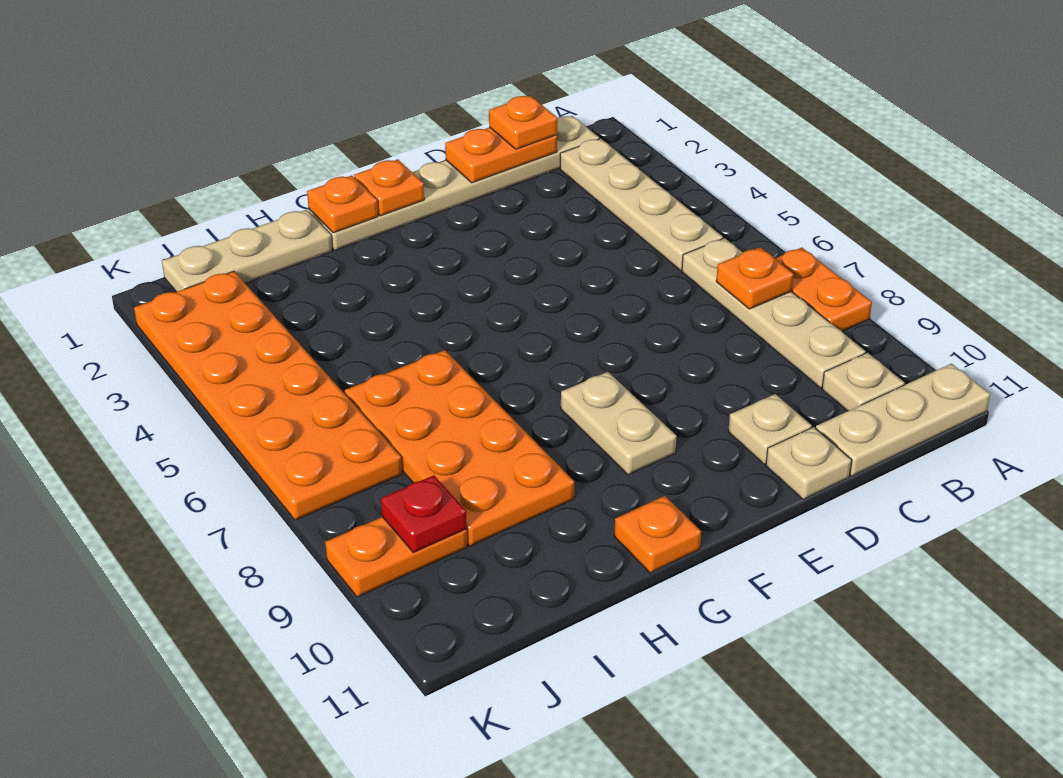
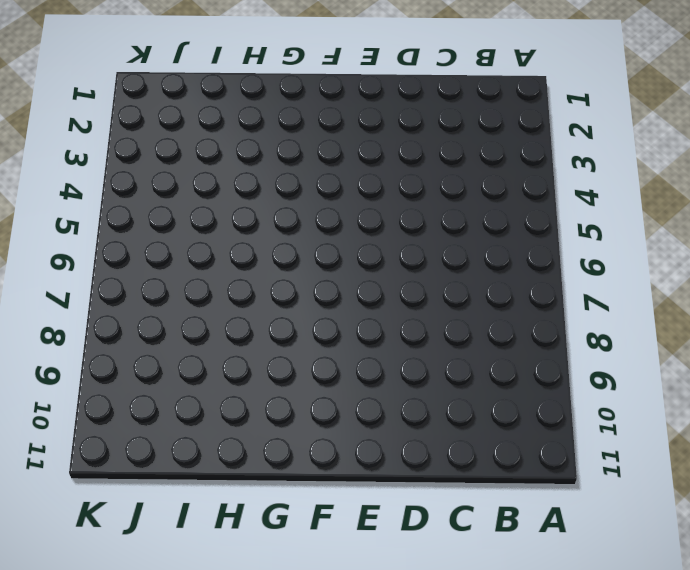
none -> orange 1x2 plate [775,247,872,331]
none -> tan 1x3 plate [816,364,990,476]
none -> tan 1x6 plate [309,116,599,251]

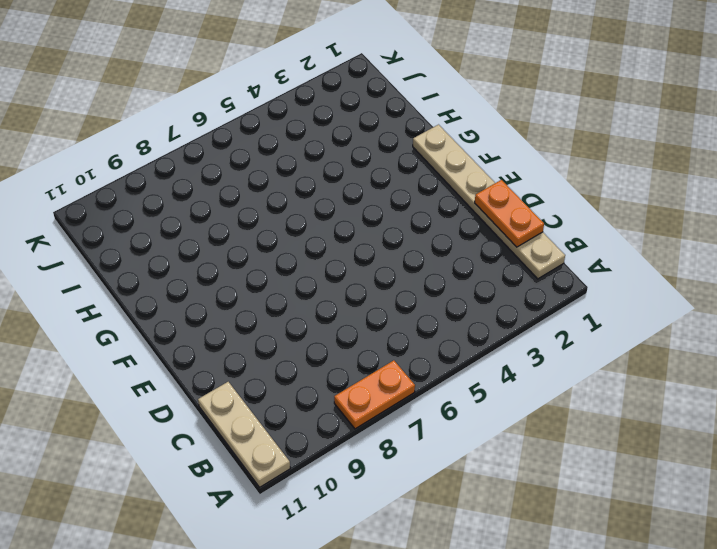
none -> tan 1x4 plate [560,139,723,270]
none -> tan 1x4 plate [682,238,866,388]
none -> tan 1x1 plate [822,353,905,411]

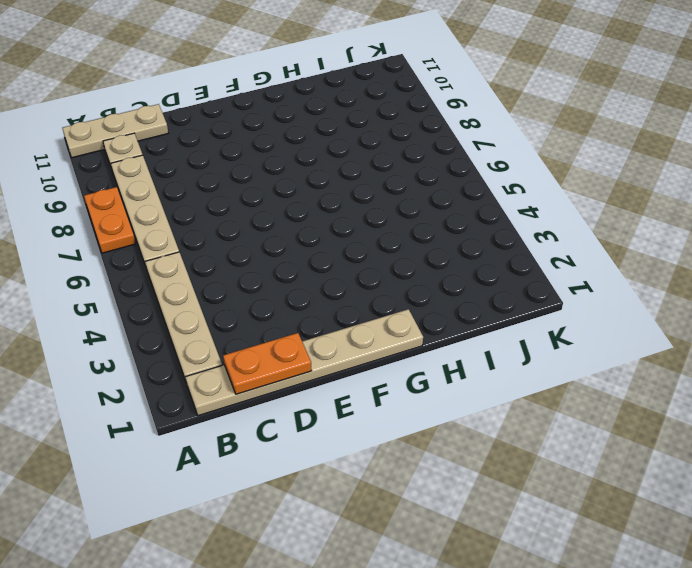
none -> tan 1x1 plate [728,394,812,464]
none -> tan 1x1 plate [766,427,852,499]
none -> tan 1x2 plate [561,372,677,475]

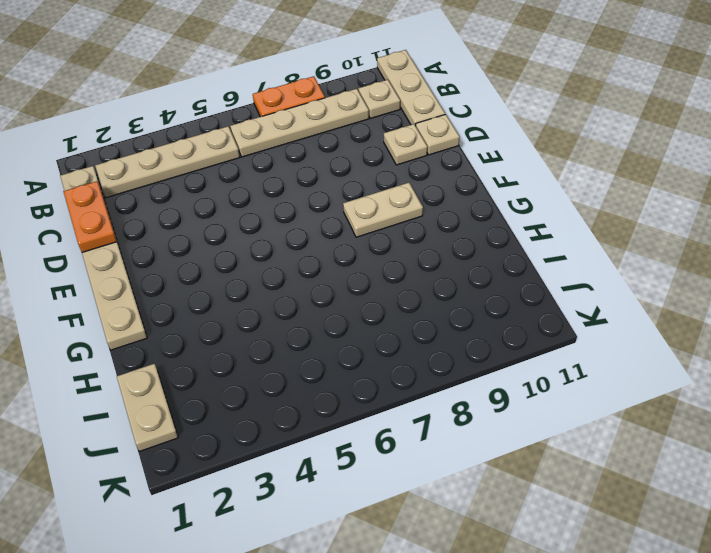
tan 1x2 plate [117,364,178,452] -> tan 1x3 plate [162,210,332,292]
none -> orange 1x1 plate [614,496,701,573]
none -> orange 2x4 plate [345,350,574,546]
none -> orange 2x6 plate [134,271,402,520]

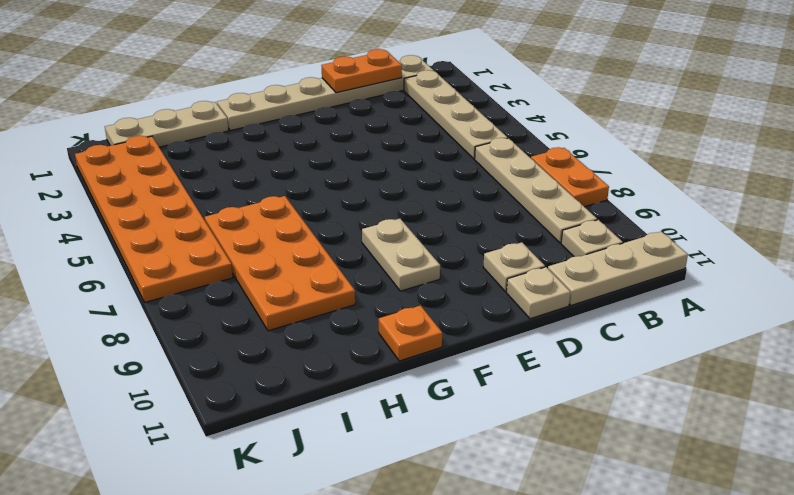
none -> orange 1x2 plate [325,517,467,597]
none -> orange 1x1 plate [716,247,794,309]
none -> orange 1x1 plate [354,159,424,216]

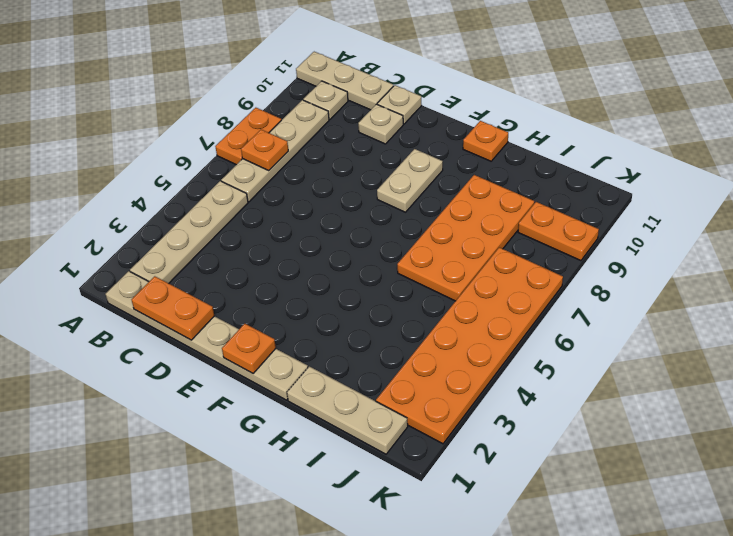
none -> orange 1x1 plate [307,176,378,233]
none -> red 1x1 plate [381,475,467,552]
none -> orange 1x1 plate [489,96,557,149]

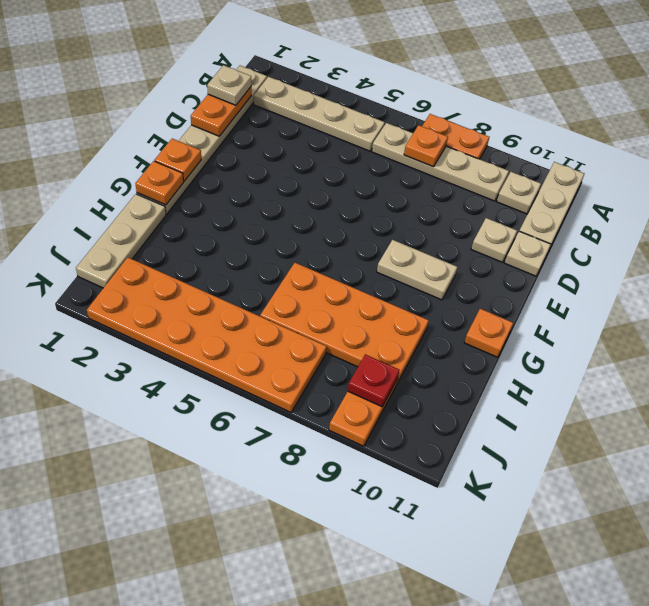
tan 1x1 plate [207,65,251,105] -> orange 1x1 plate [489,96,557,149]

